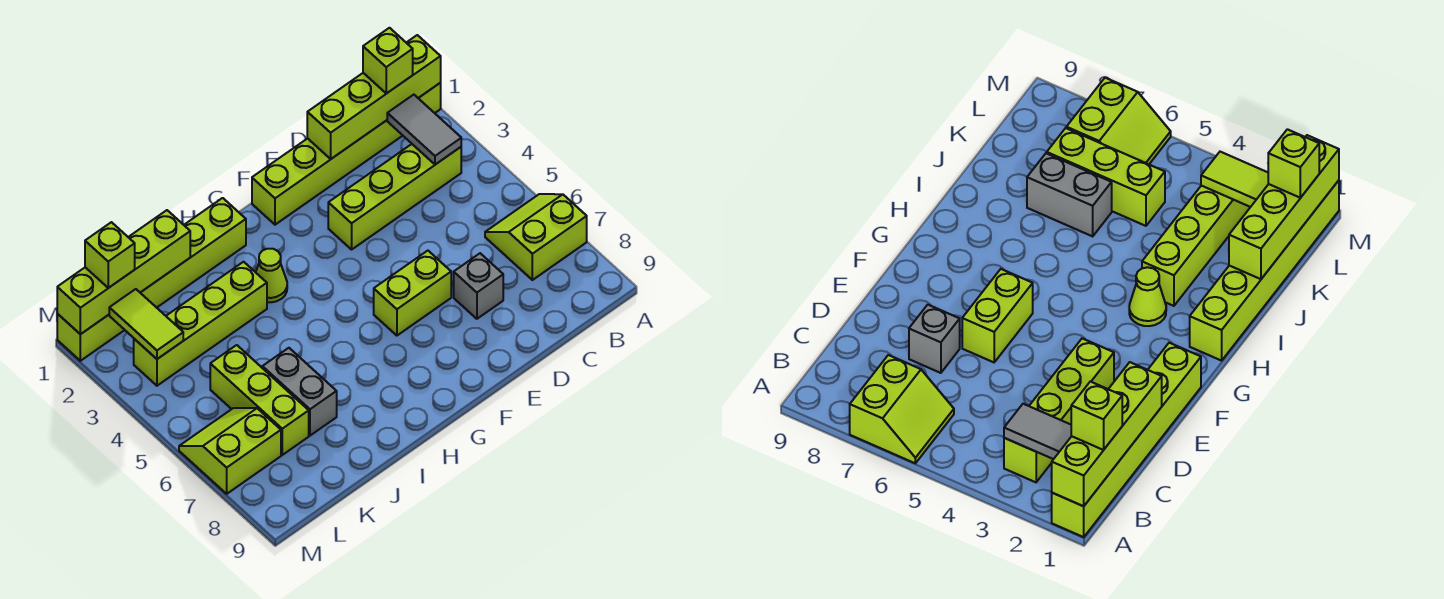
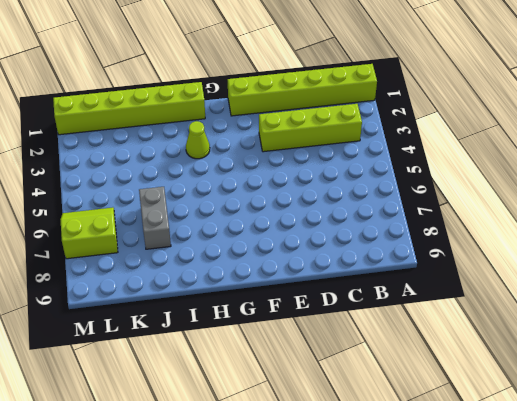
none -> lime 2x2 slope [485,194,587,280]
none -> grey 1x1 brick [454,253,503,319]
none -> lime 1x2 brick [374,251,451,336]

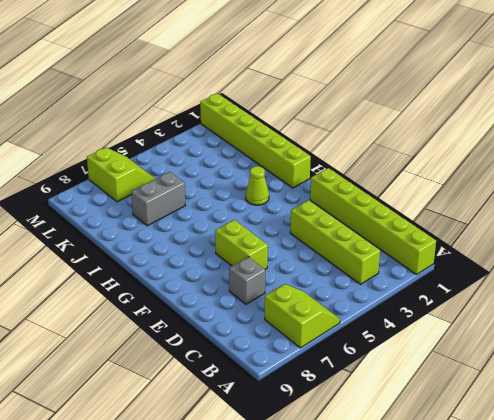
none -> lime 1x4 brick [134,262,267,386]
none -> lime 1x3 brick [210,345,309,455]
none -> lime 1x4 brick [307,35,441,159]

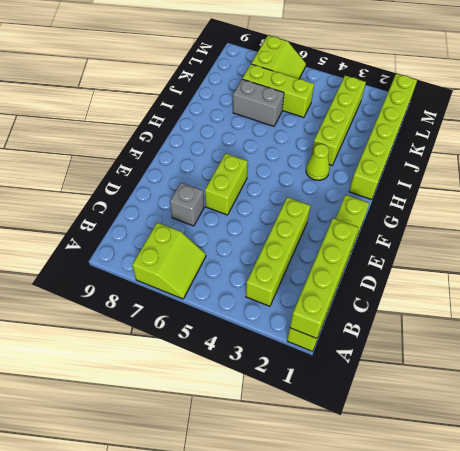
none -> grey 1x2 tile [387,95,461,165]
none -> lime 1x4 brick [57,210,190,334]
none -> lime 1x2 tile [109,289,183,359]

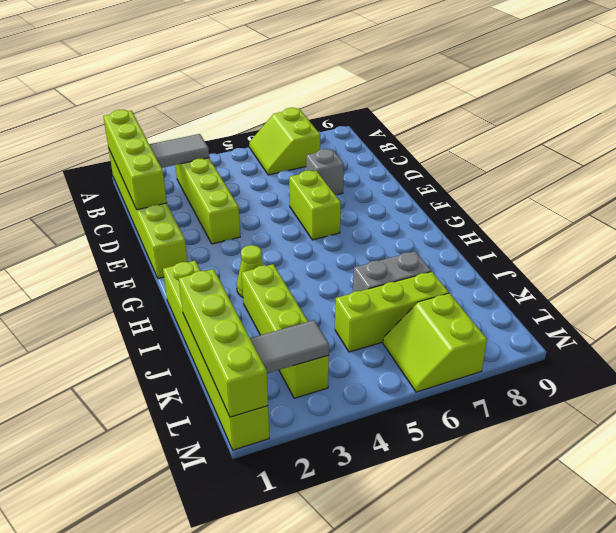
grey 1x2 tile [250,320,329,373] -> lime 1x2 tile [109,289,183,359]
none -> lime 1x1 brick [363,28,413,94]
none -> lime 1x1 brick [85,222,135,288]

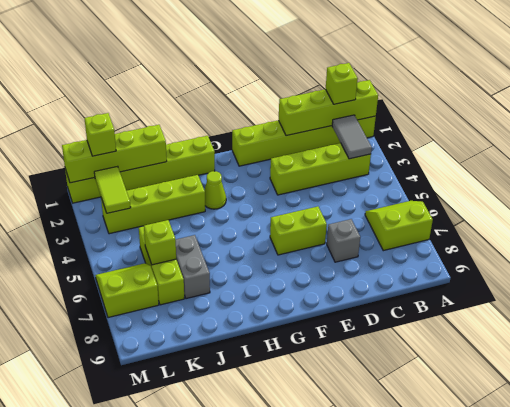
lime 1x1 brick [144,220,176,265] -> none

